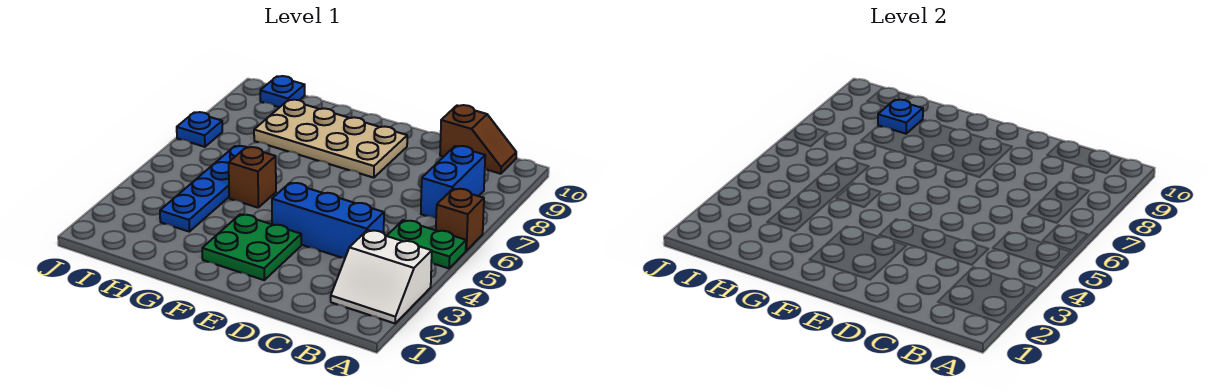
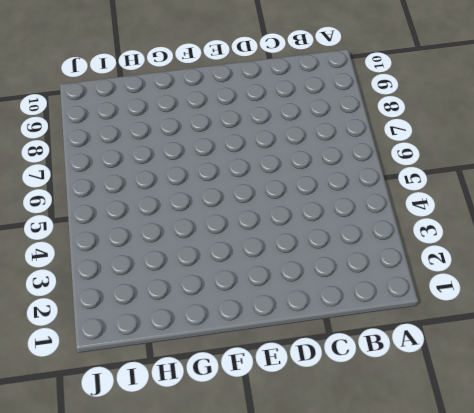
none -> white 2x2 slope [331,230,432,323]
none -> green 1x2 plate [387,220,466,268]
none -> brown 1x1 brick [436,189,484,251]

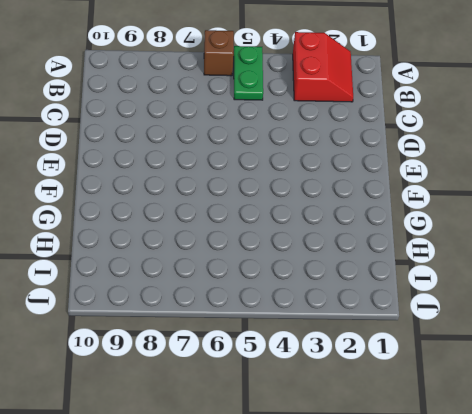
red 2x2 slope [293,32,353,102] -> white 2x2 slope [331,230,432,323]
none -> blue 1x2 brick [421,146,485,218]
none -> brown 1x2 slope [440,105,516,174]
none -> blue 1x3 brick [272,183,384,258]

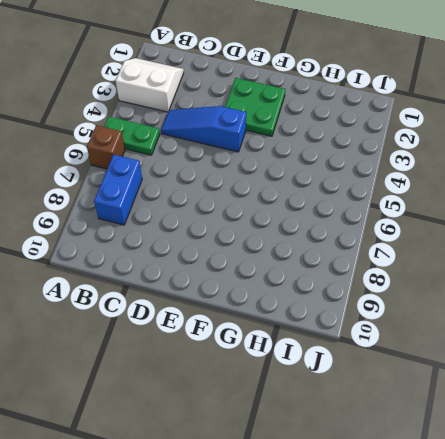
blue 1x3 slope [161,106,246,152] -> blue 1x3 brick [272,183,384,258]
none -> brown 1x2 slope [440,105,516,174]
none -> tan 2x4 plate [254,100,407,178]
none -> brown 1x1 brick [229,147,276,208]

